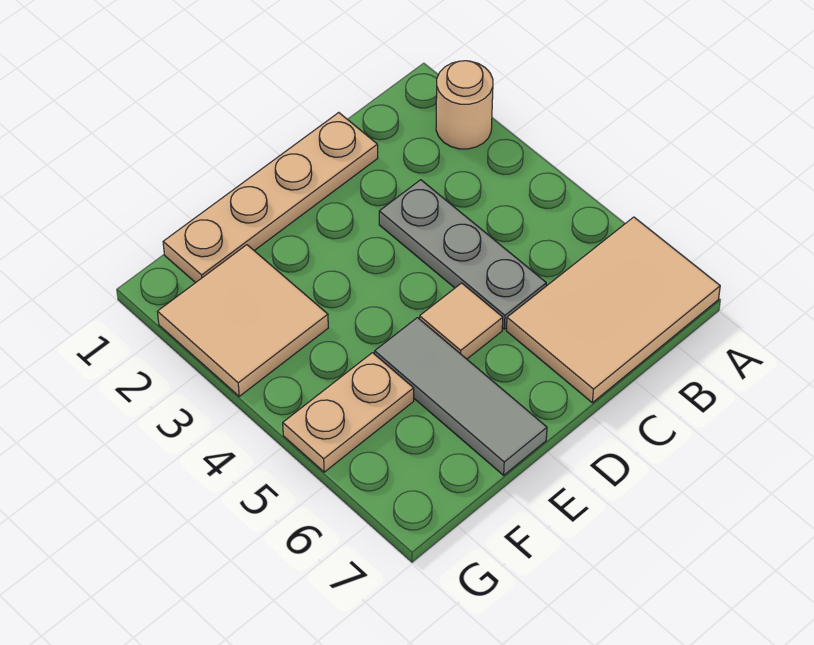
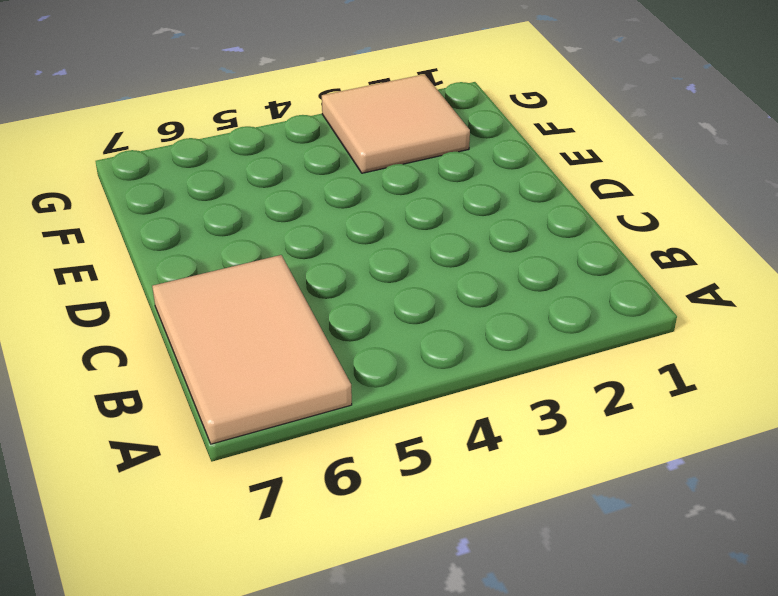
none -> tan 1x1 round brick [436,61,493,149]
none -> tan 1x4 plate [163,113,378,283]

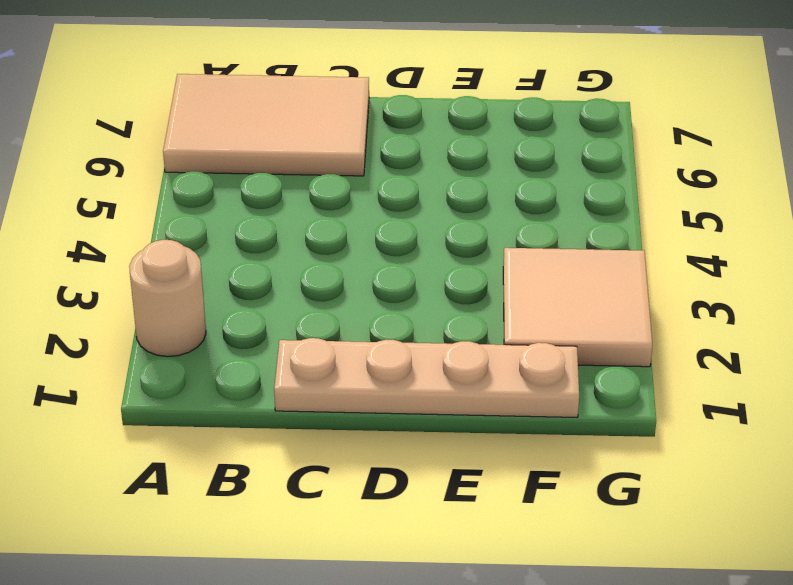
none -> grey 1x3 plate [379,180,546,329]
none -> tan 1x1 tile [420,283,503,359]

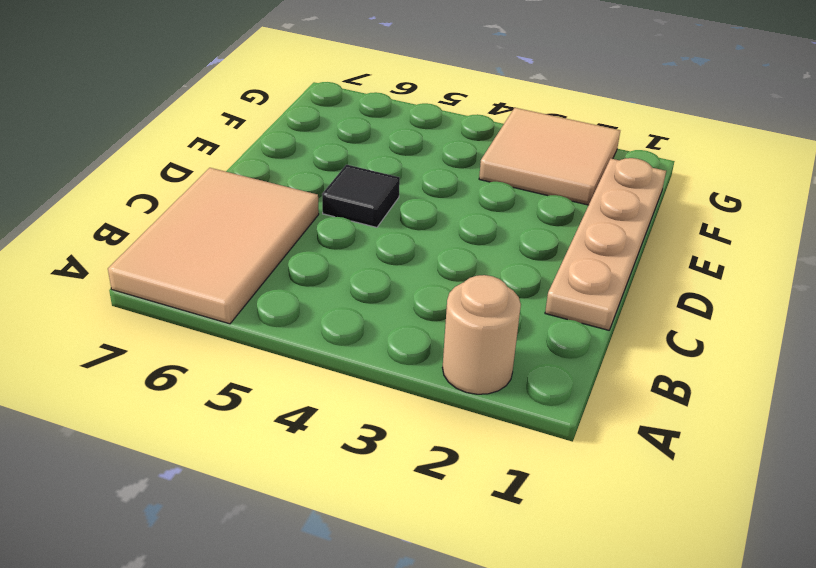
black 1x1 tile [322,165,400,227] -> tan 1x1 tile [420,283,503,359]
none -> grey 1x3 plate [379,180,546,329]
none -> grey 1x3 tile [375,318,547,475]

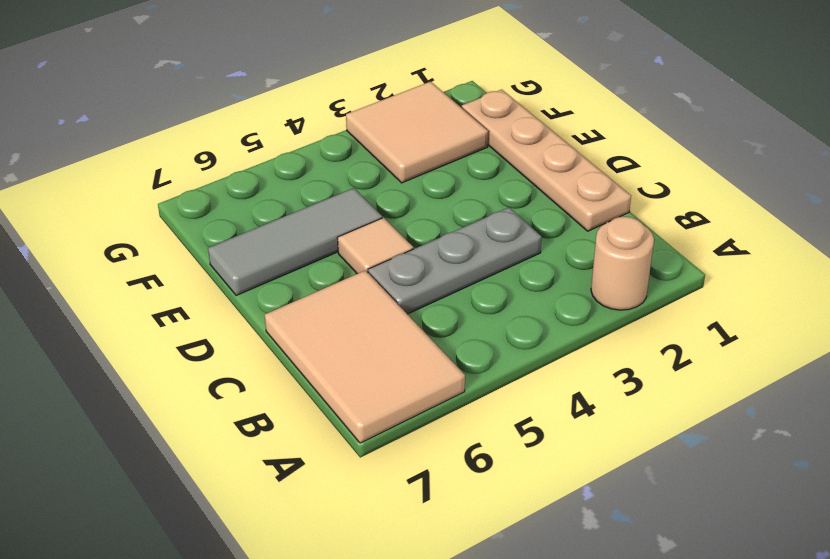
none -> tan 1x2 plate [283,353,414,472]

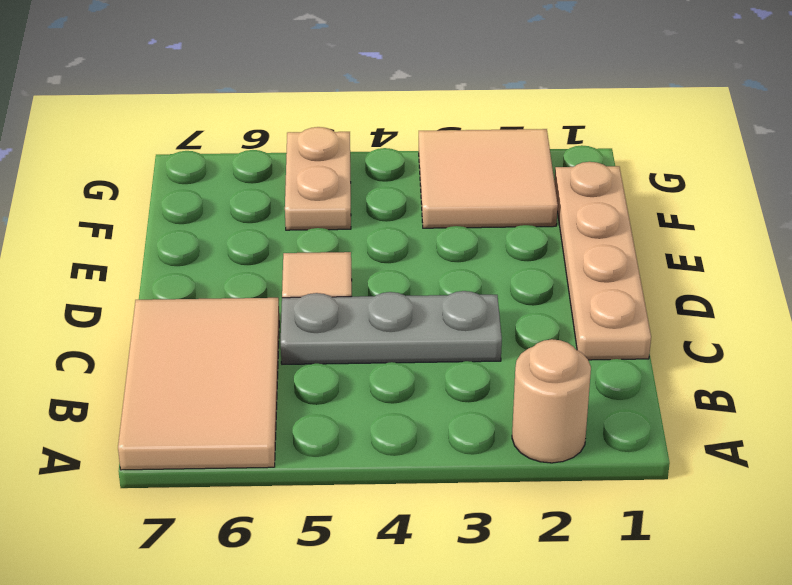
none -> grey 1x3 tile [375,318,547,475]

